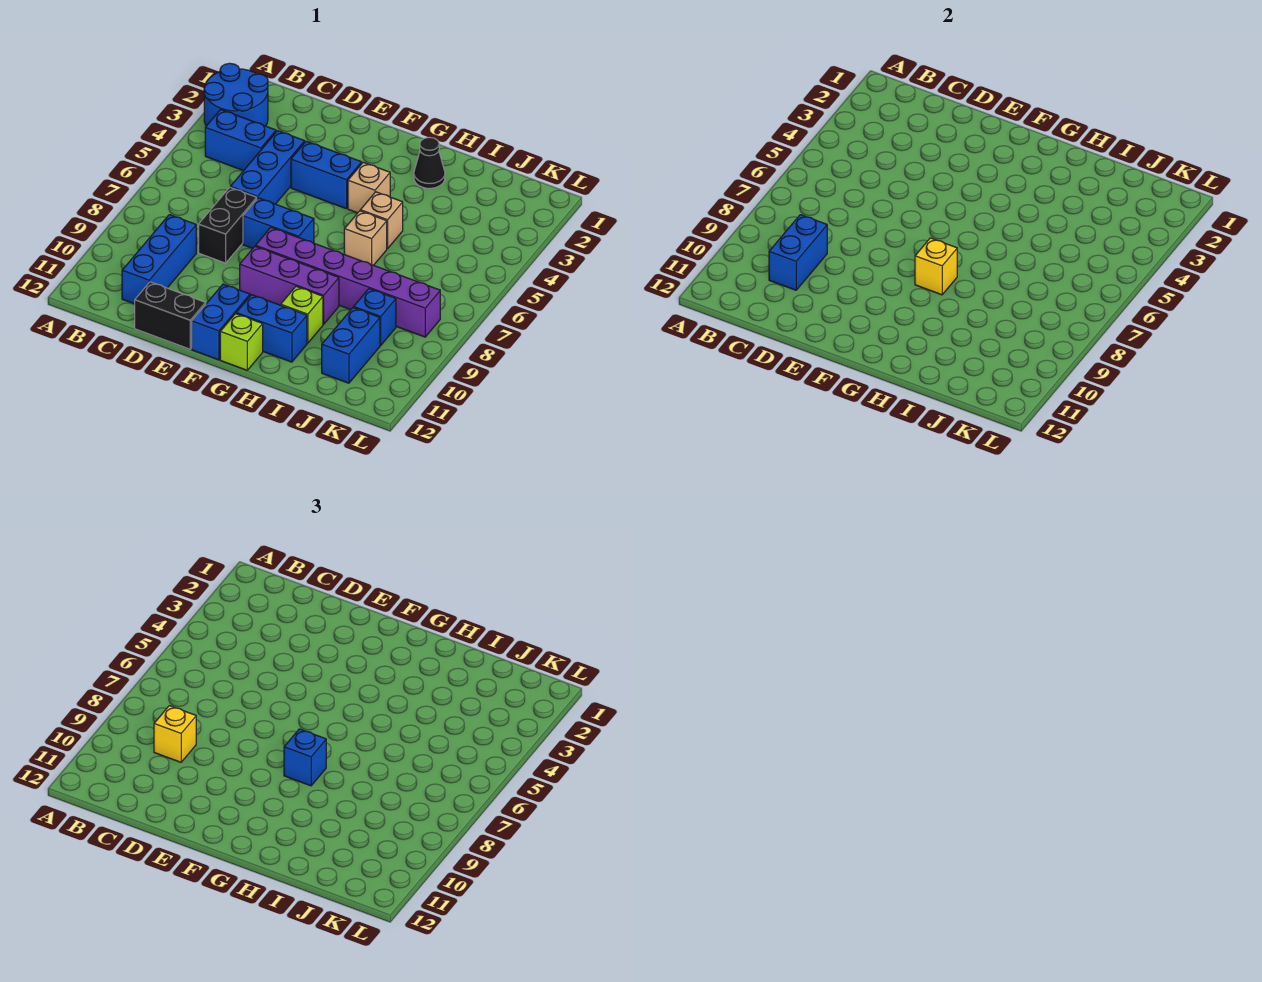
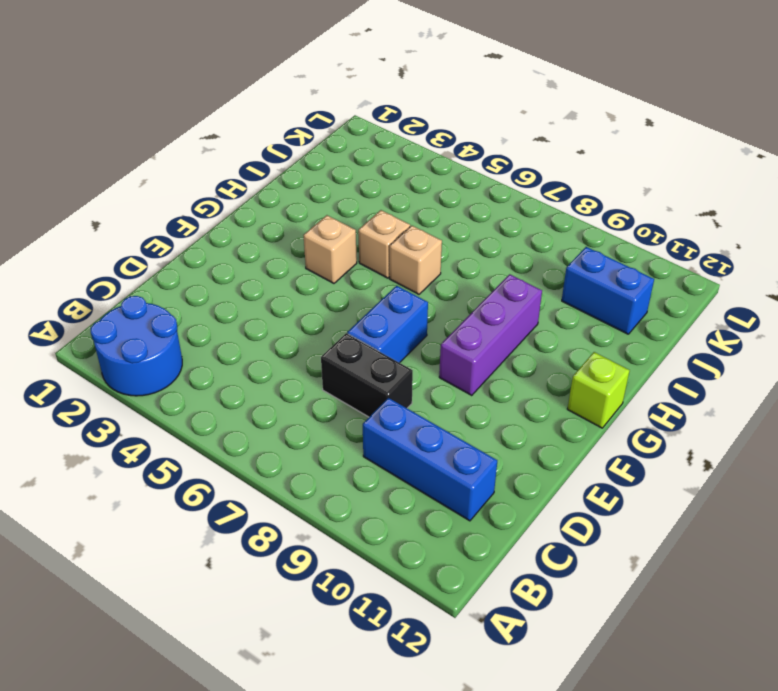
none -> blue 1x2 brick [205,110,276,171]
none -> blue 1x3 brick [230,131,305,204]
none -> black 1x2 brick [135,282,206,349]

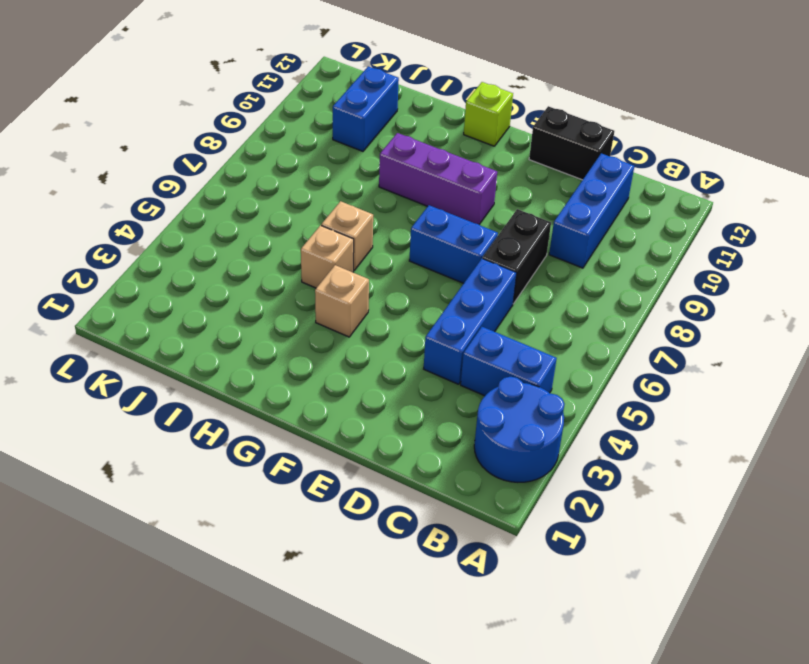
none -> blue 1x2 brick [291,141,362,209]
none -> purple 1x6 brick [256,228,440,337]
none -> blue 1x2 brick [192,284,250,360]

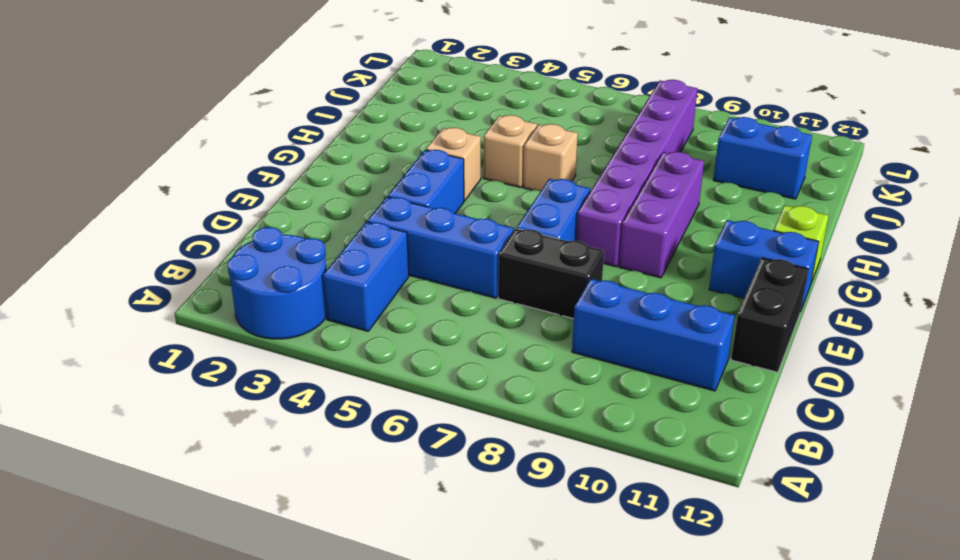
none -> blue 1x2 brick [236,295,307,362]
none -> black 1x1 cone [414,137,445,188]
none -> lime 1x1 brick [281,286,323,343]

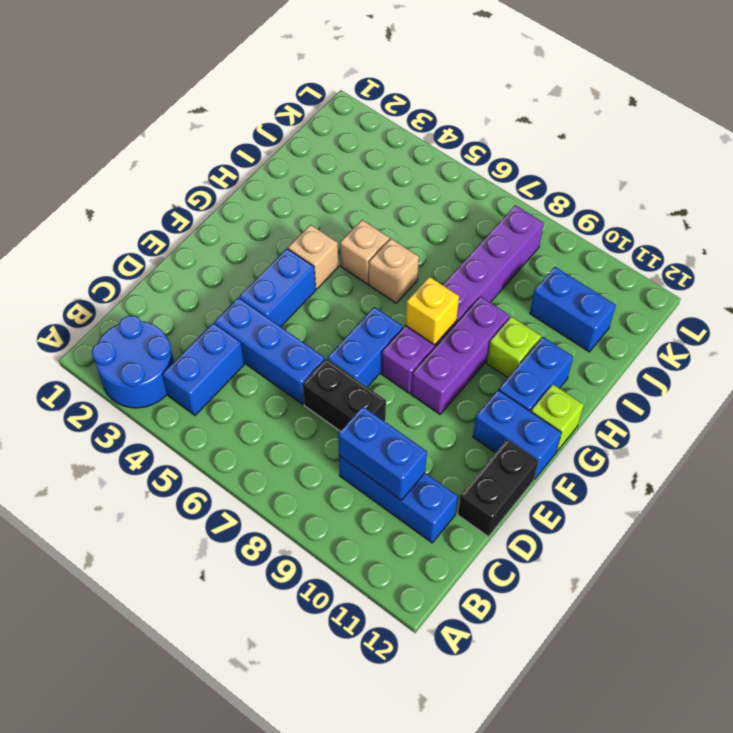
none -> black 1x1 cone [414,137,445,188]
none -> blue 1x1 brick [354,289,396,345]
none -> yellow 1x1 brick [154,706,196,762]

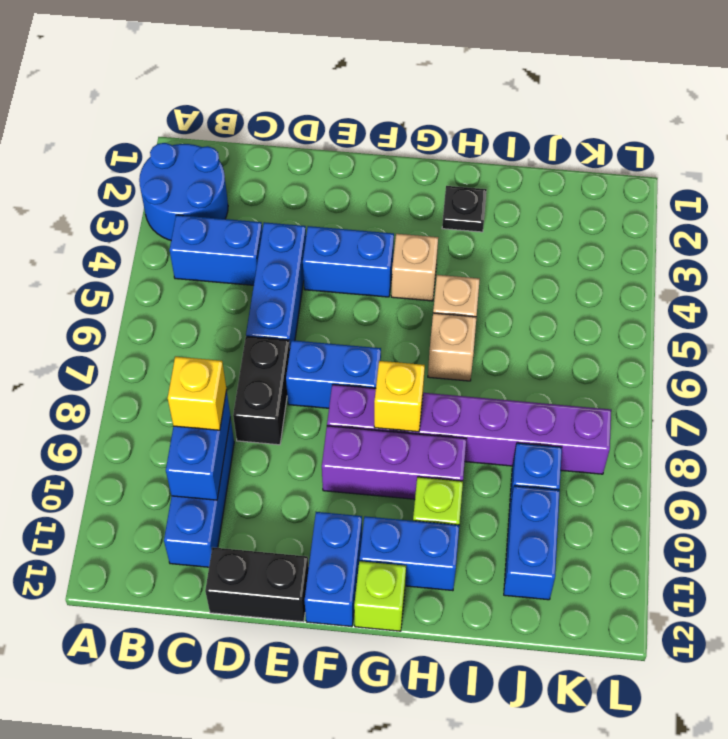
black 1x1 plate [442,186,487,232] -> black 1x1 cone [414,137,445,188]
none -> blue 1x1 brick [284,729,326,786]

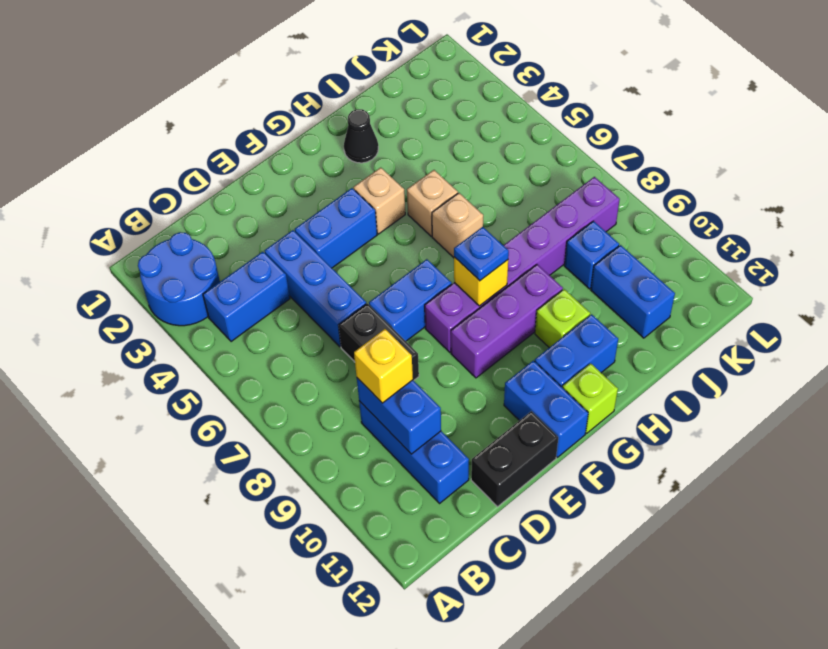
blue 1x1 plate [454,227,509,281] -> blue 1x1 brick [284,729,326,786]

